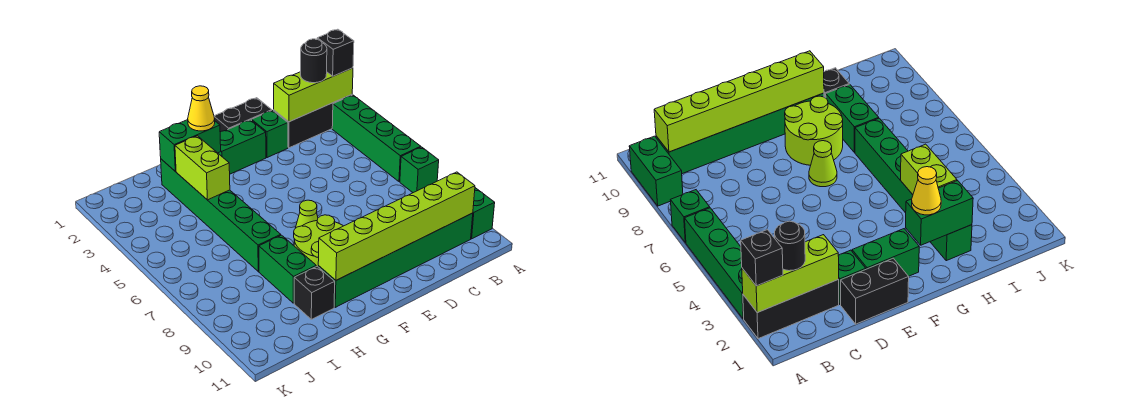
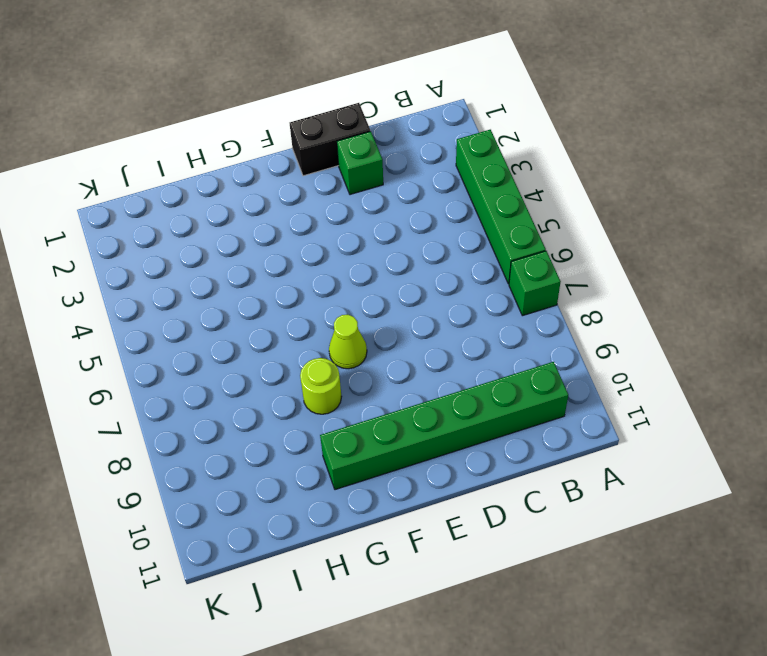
lime 1x1 round brick [300,358,342,414] -> lime 2x2 round brick [294,215,343,266]
none -> black 1x3 brick [274,95,352,148]
none -> green 1x2 brick [471,188,495,239]
none -> green 1x2 brick [218,120,266,174]

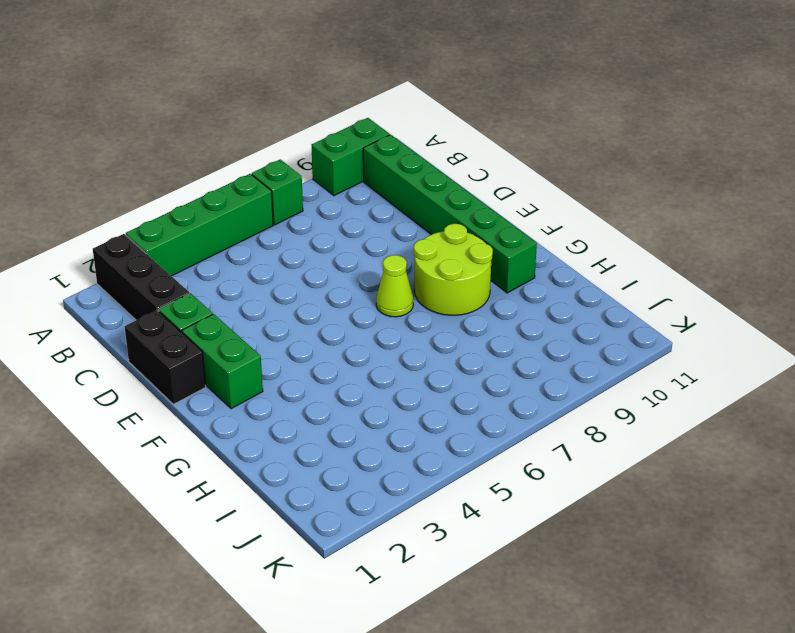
none -> green 1x6 brick [161,159,281,272]
none -> green 1x2 brick [259,235,316,303]
none -> black 1x1 brick [294,266,335,319]

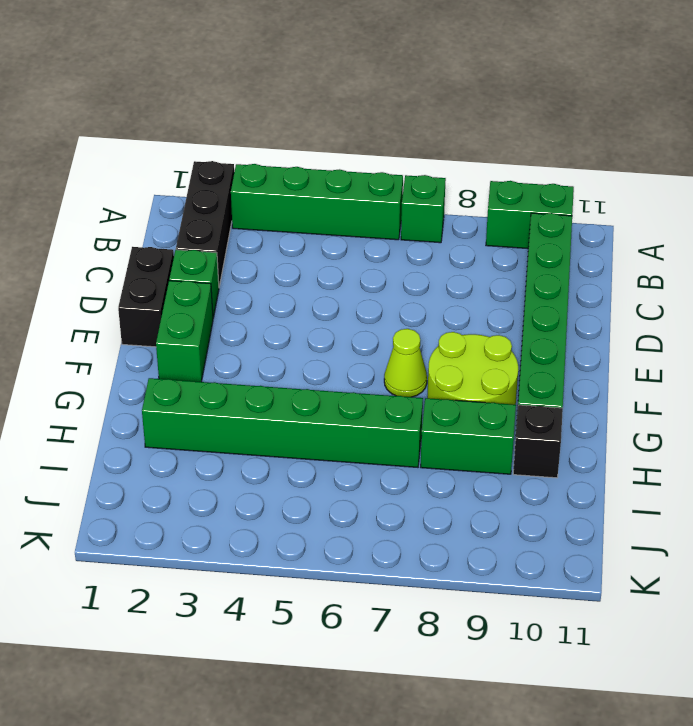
none -> lime 1x3 brick [274,68,353,122]
none -> lime 1x6 brick [318,172,475,280]
none -> green 1x2 brick [159,120,221,171]

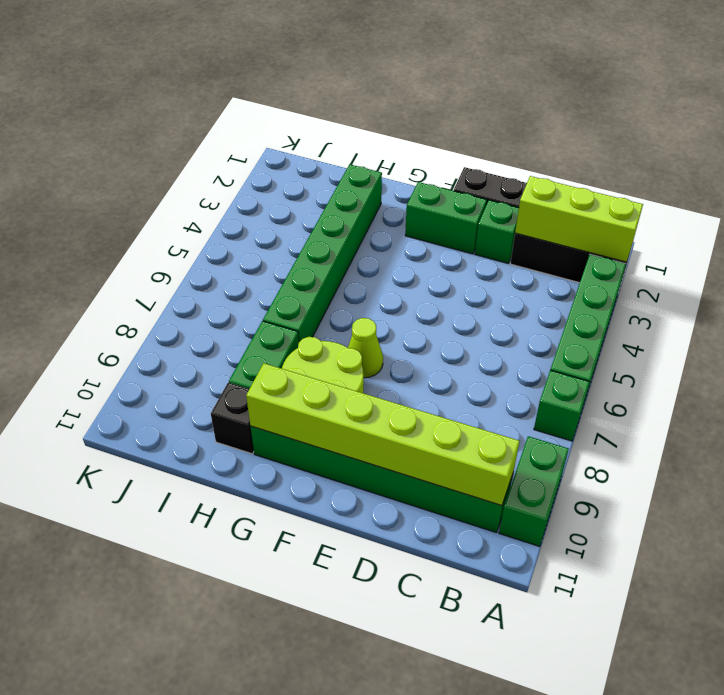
none -> green 1x2 brick [159,120,221,171]
none -> lime 1x2 brick [175,136,230,200]
none -> black 1x1 brick [317,29,354,76]

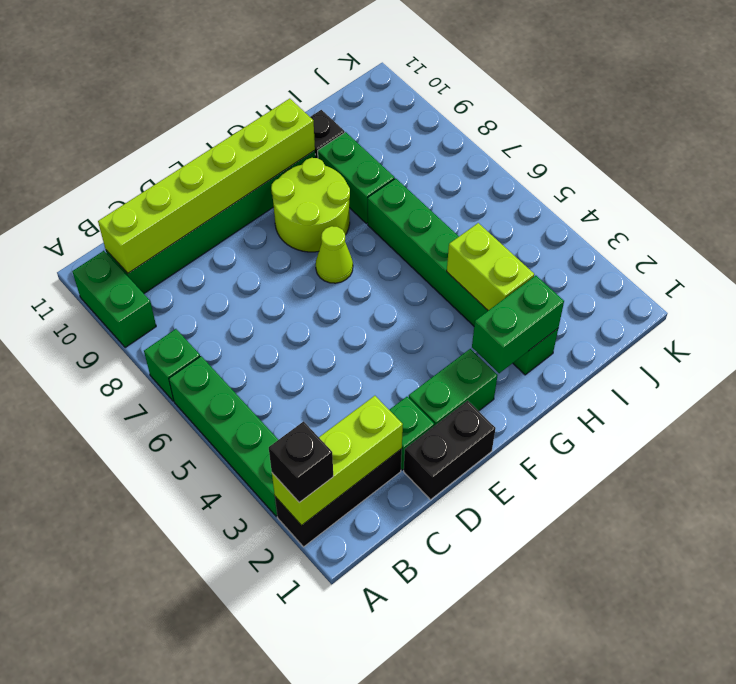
none -> black 1x1 round brick [301,39,327,83]
none -> yellow 1x1 cone [188,86,215,131]

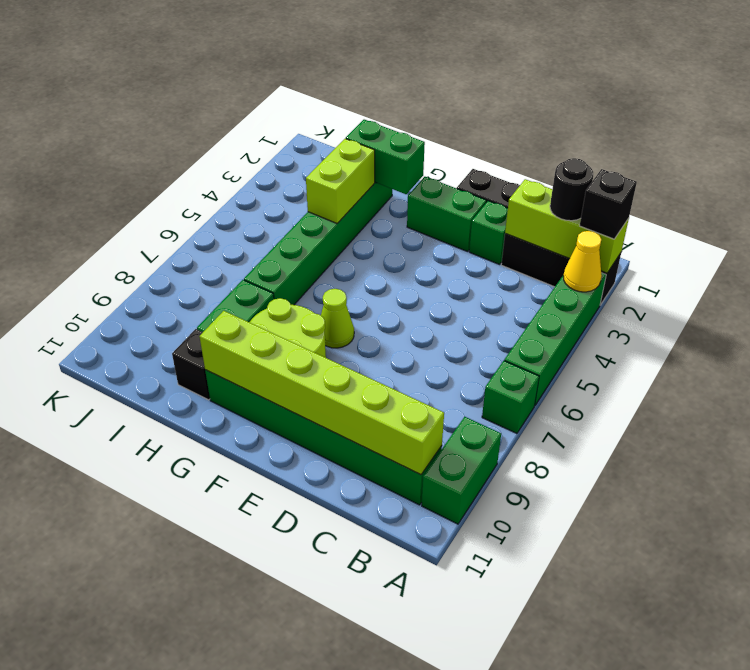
yellow 1x1 cone [563,231,602,292] -> yellow 1x1 cone moved to [188,86,215,131]

